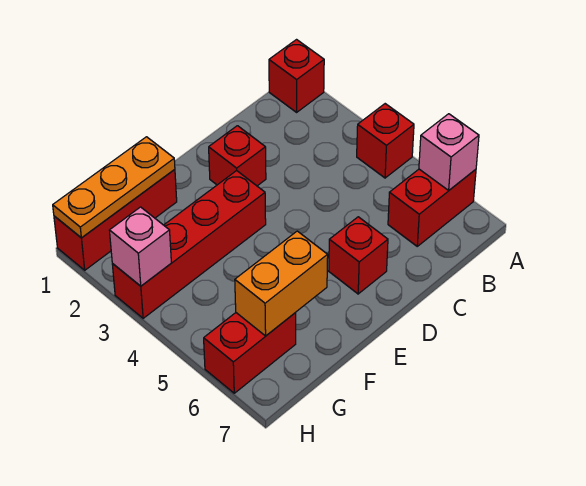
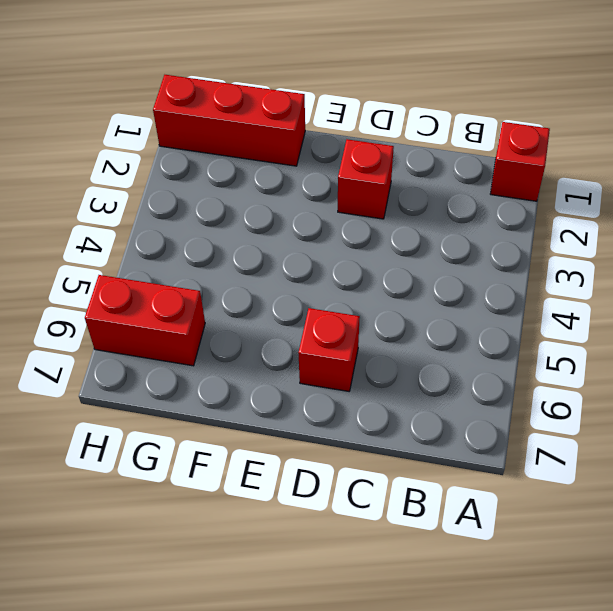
none -> red 1x1 brick [357,104,414,178]
none -> red 1x2 brick [388,169,476,246]
none -> red 1x4 brick [112,171,266,318]

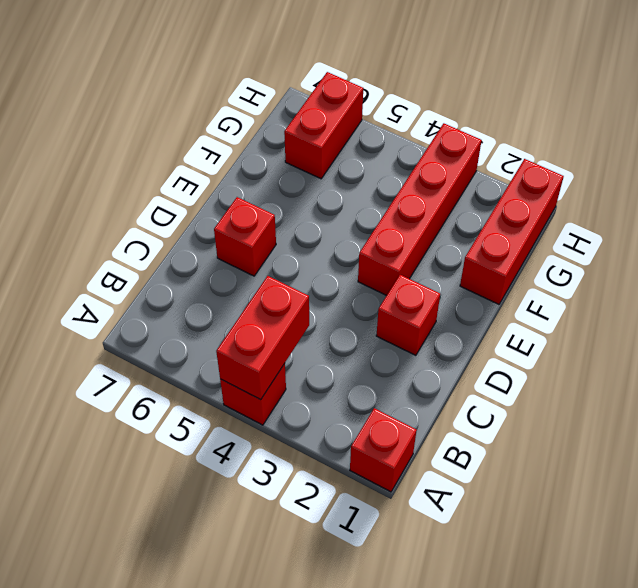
red 1x2 brick [216,276,309,400] -> red 1x2 brick moved to [388,169,476,246]
none -> pink 1x1 brick [419,114,479,190]
none -> orange 1x3 plate [53,137,175,238]
none -> orange 1x2 brick [235,231,328,336]

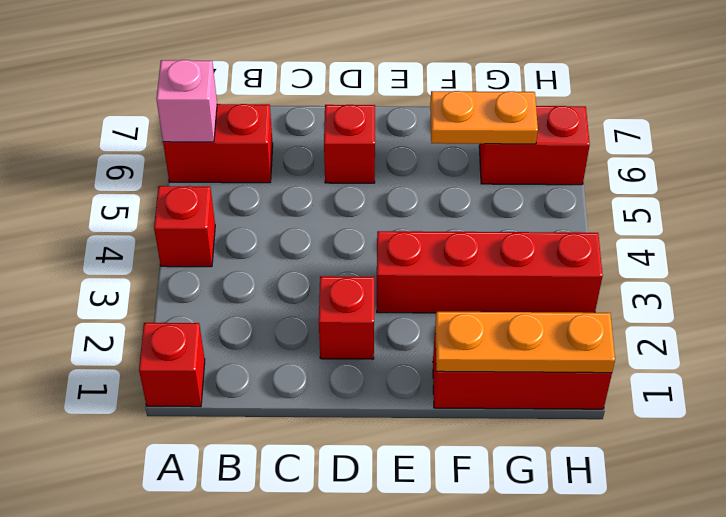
orange 1x2 plate [430,91,538,144] -> orange 1x2 brick [235,231,328,336]
none -> pink 1x1 brick [109,207,171,286]

